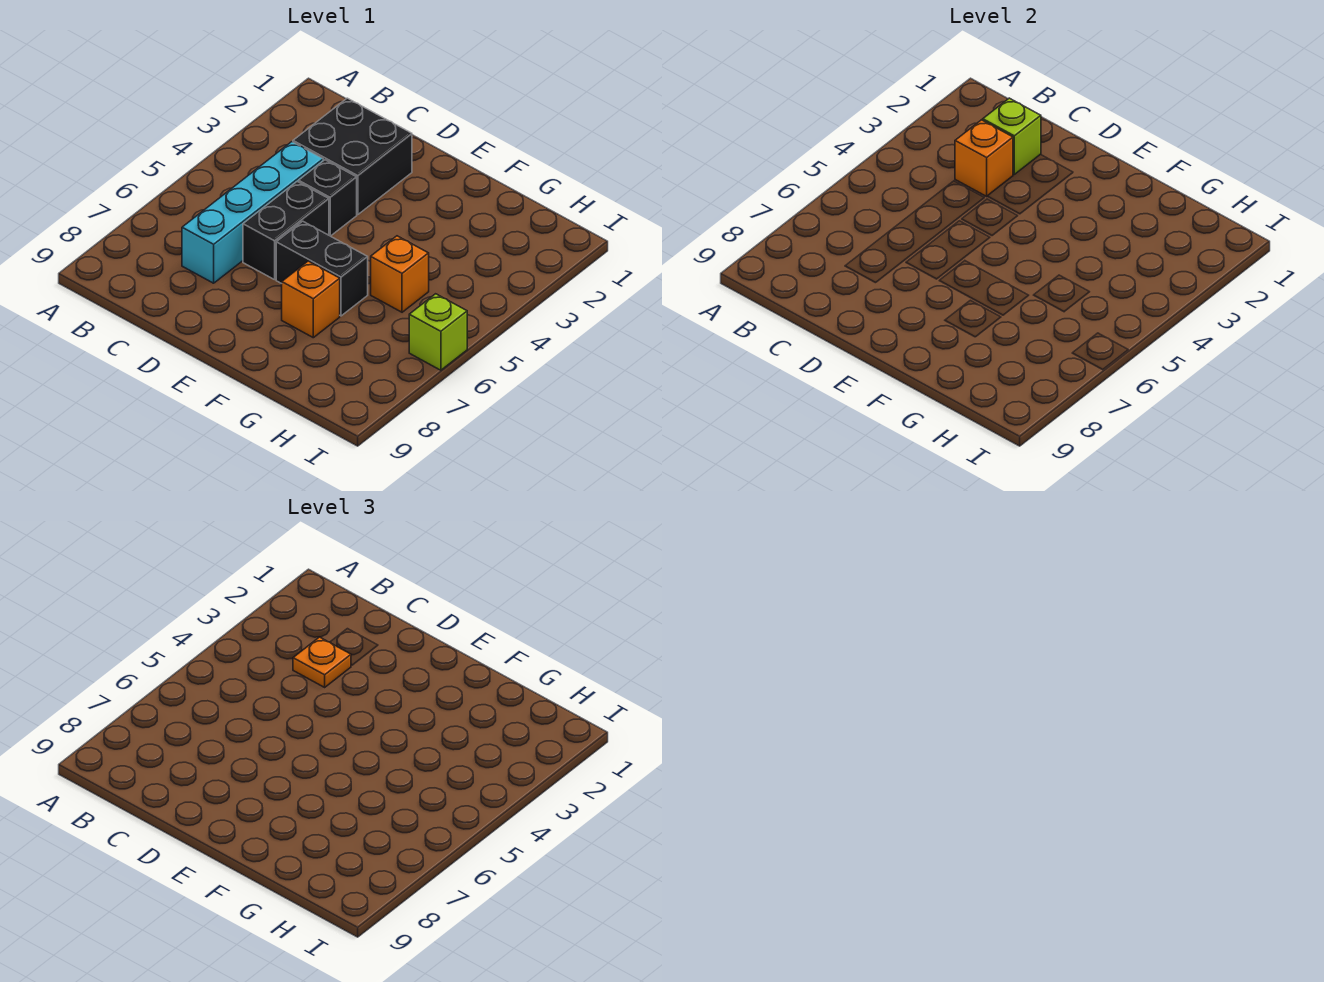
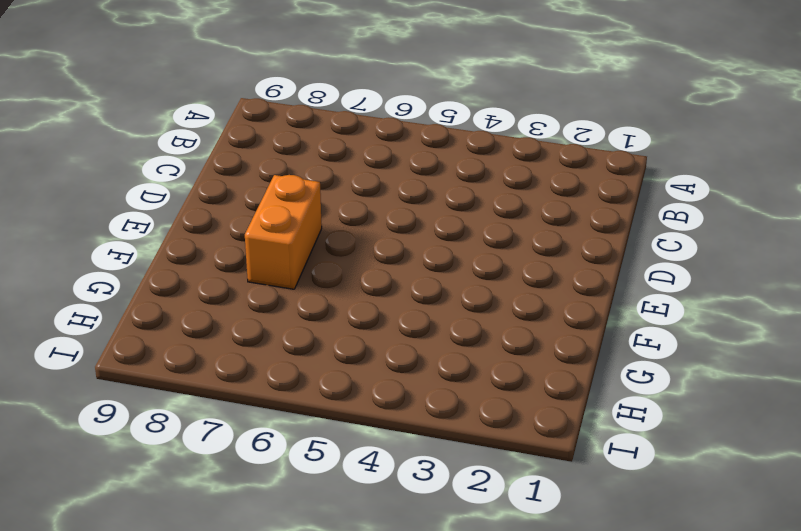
orange 1x2 brick [245,175,322,289] -> orange 1x1 brick [282,261,340,338]
none -> black 2x2 brick [293,98,412,215]
none -> cyan 1x4 brick [182,142,323,283]

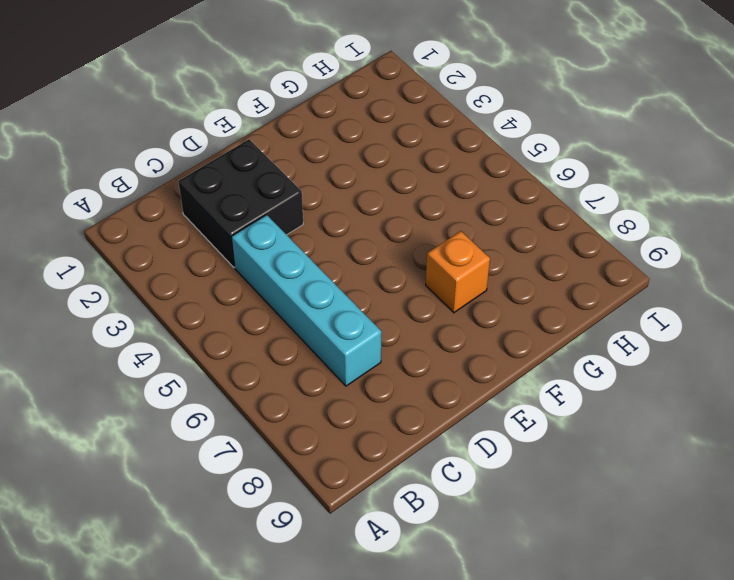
none -> black 1x1 brick [299,160,357,236]
none -> black 1x2 brick [243,181,329,280]

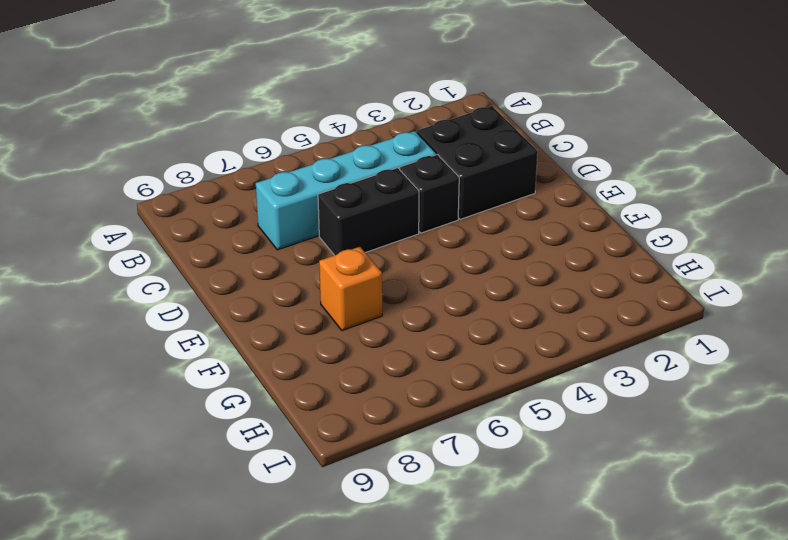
none -> black 1x2 brick [276,221,368,316]
none -> orange 1x1 brick [371,236,429,312]

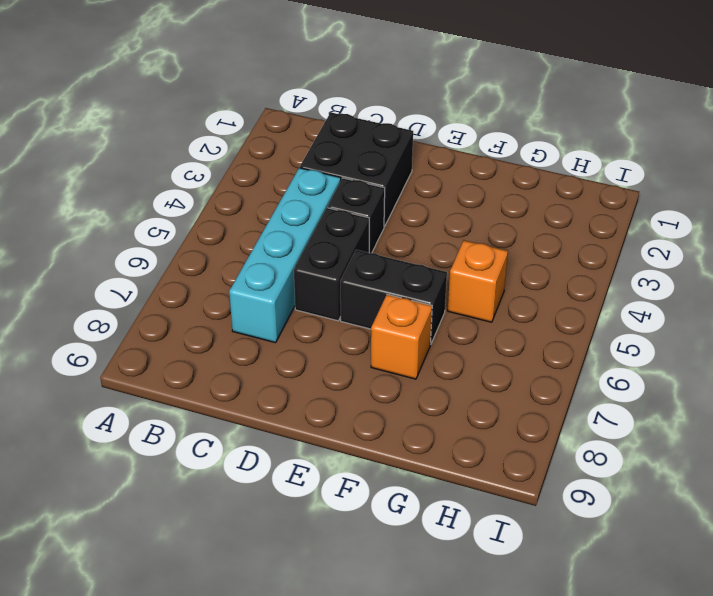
none -> lime 1x1 brick [409,294,467,370]
none -> lime 1x1 brick [983,98,1041,174]

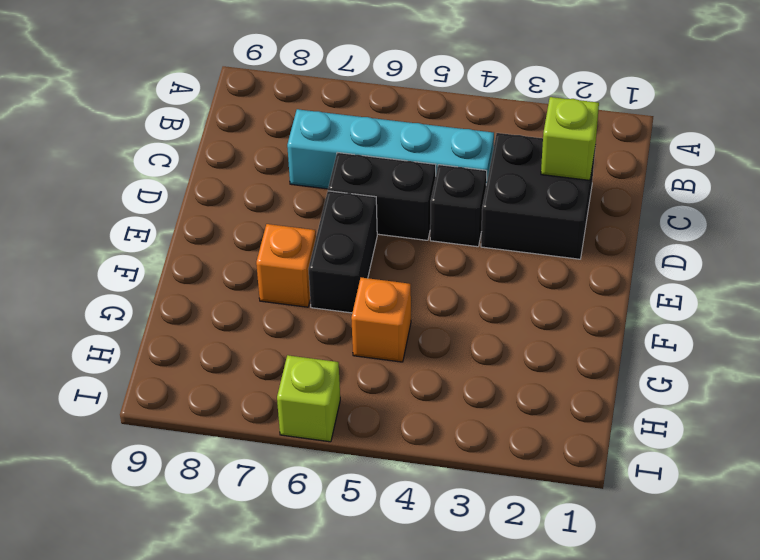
none -> orange 1x1 brick [955,120,1013,196]
none -> orange 1x1 plate [293,637,351,687]

